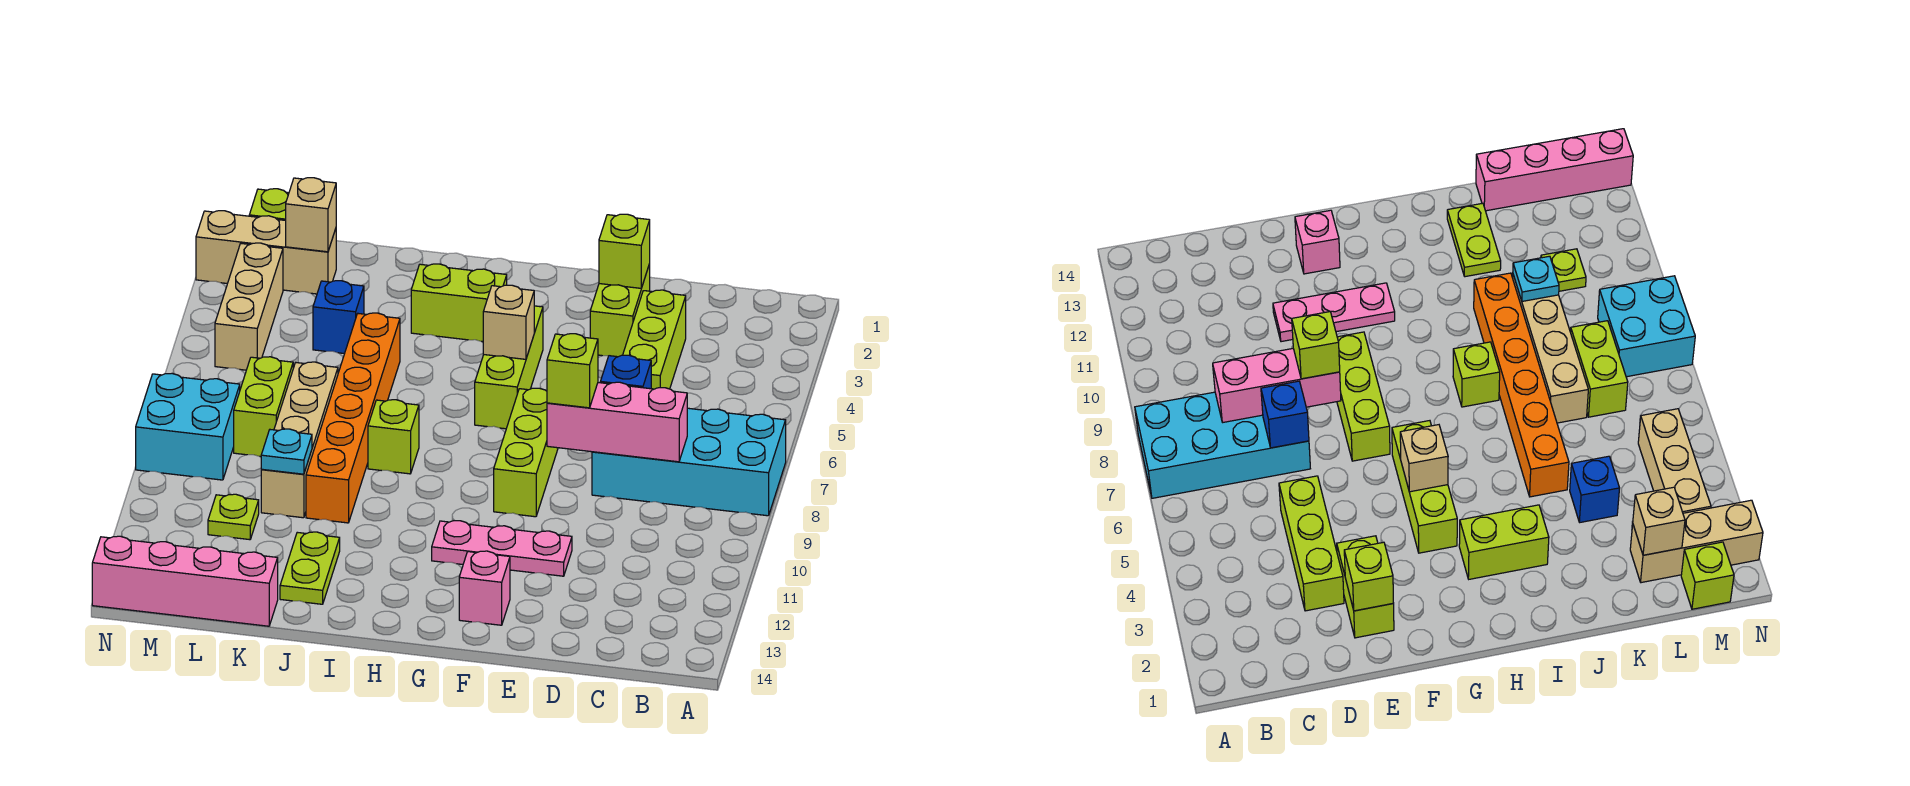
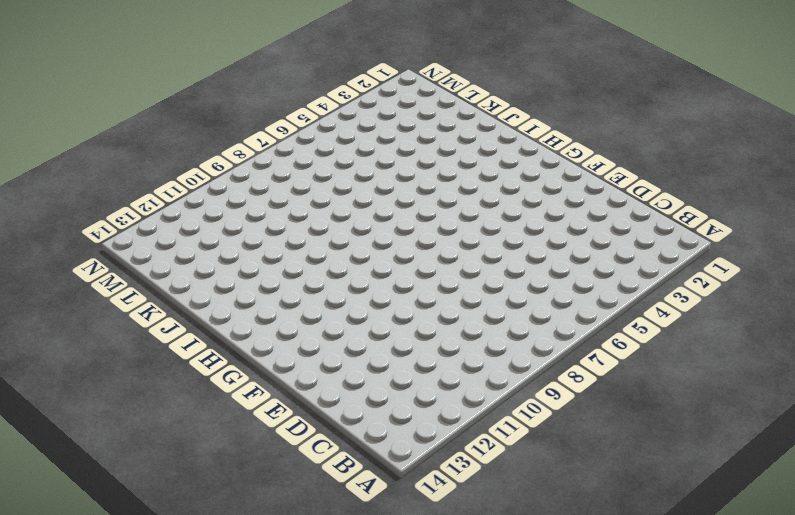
none -> cyan 2x4 brick [592,408,786,516]
none -> lime 1x3 brick [623,290,686,389]
none -> lime 1x2 brick [590,264,650,357]

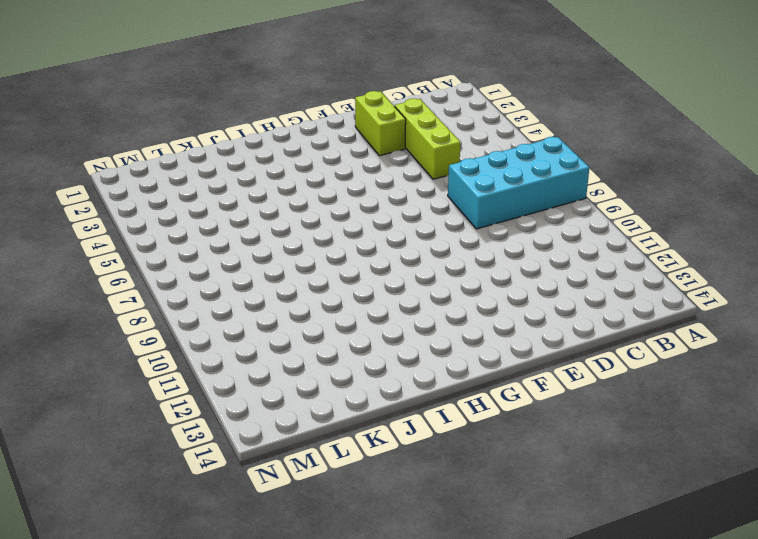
none -> pink 1x3 plate [432,521,572,576]
none -> lime 1x3 brick [494,388,558,517]
none -> pink 1x1 brick [459,551,510,625]

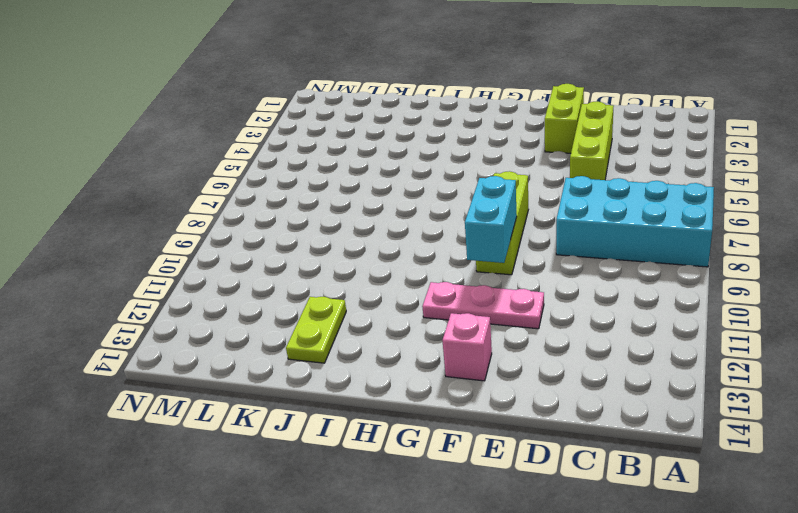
cyan 1x2 brick [465,176,517,263] -> none
none -> lime 1x3 brick [475,306,543,429]
none -> lime 1x2 brick [411,264,507,342]
none -> lime 1x1 brick [368,400,419,474]

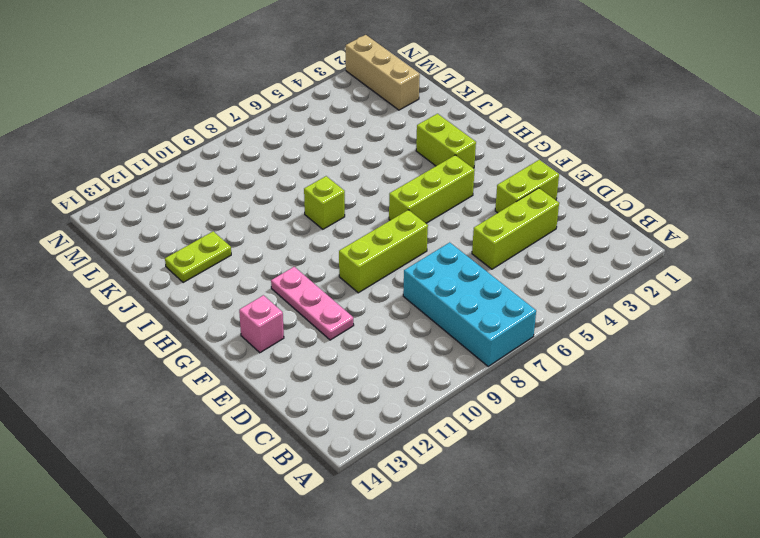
none -> orange 1x6 brick [306,313,400,523]
none -> blue 1x1 brick [313,281,364,354]
none -> tan 1x4 brick [261,362,338,518]

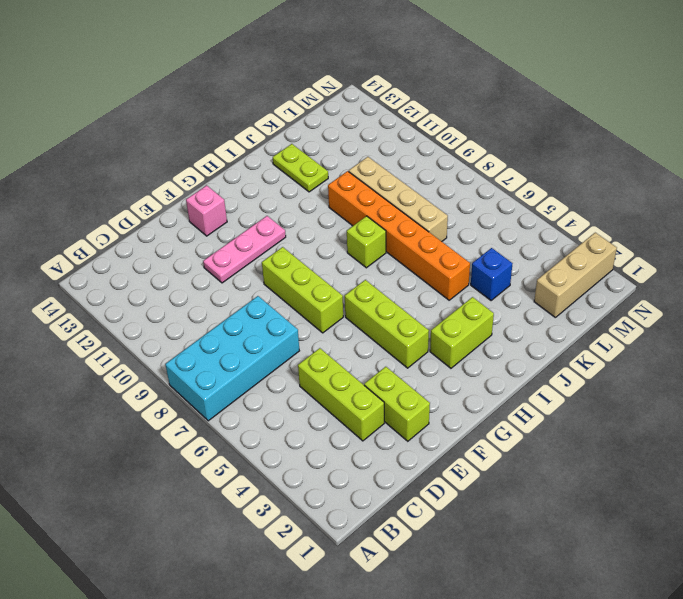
none -> pink 1x4 brick [92,536,278,626]
none -> lime 1x2 brick [234,357,293,456]
none -> lime 1x1 plate [208,494,259,540]

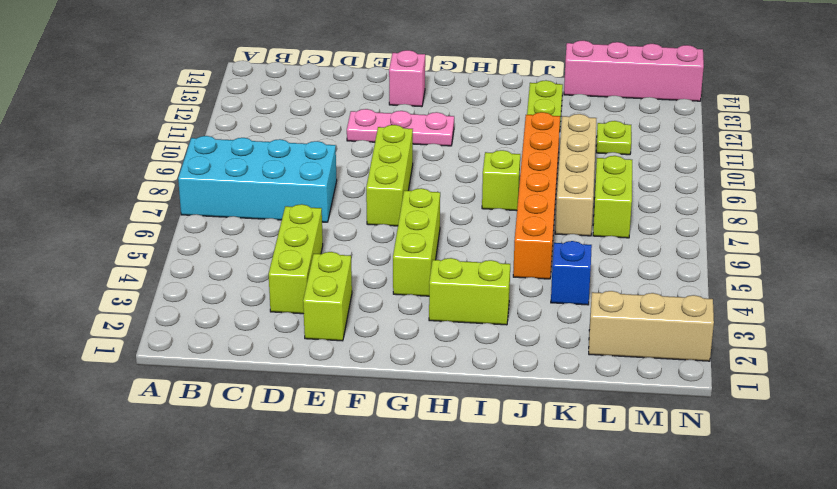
none -> lime 1x1 brick [249,189,289,220]
none -> tan 1x3 brick [215,243,283,370]
none -> cyan 2x2 brick [136,374,240,480]

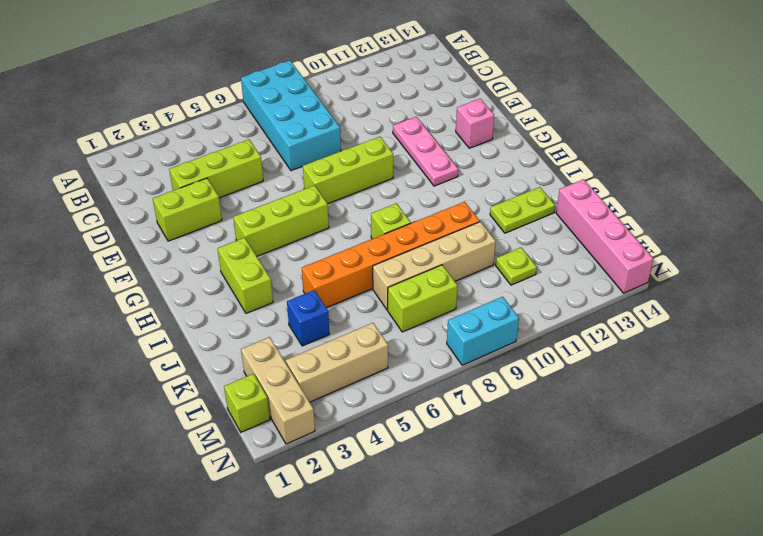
cyan 1x2 brick [447,297,519,365] -> cyan 2x2 brick [136,374,240,480]
none -> pink 1x3 brick [547,382,687,462]
none -> blue 1x1 brick [600,355,651,389]
none -> lime 1x1 brick [599,214,650,288]

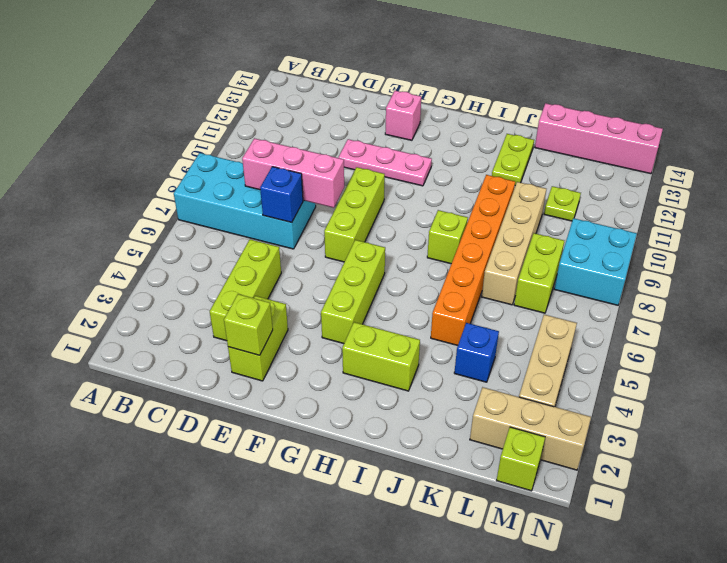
none -> tan 1x1 brick [483,285,534,359]
none -> cyan 1x1 plate [261,429,312,474]
none -> tan 1x1 brick [286,178,336,252]

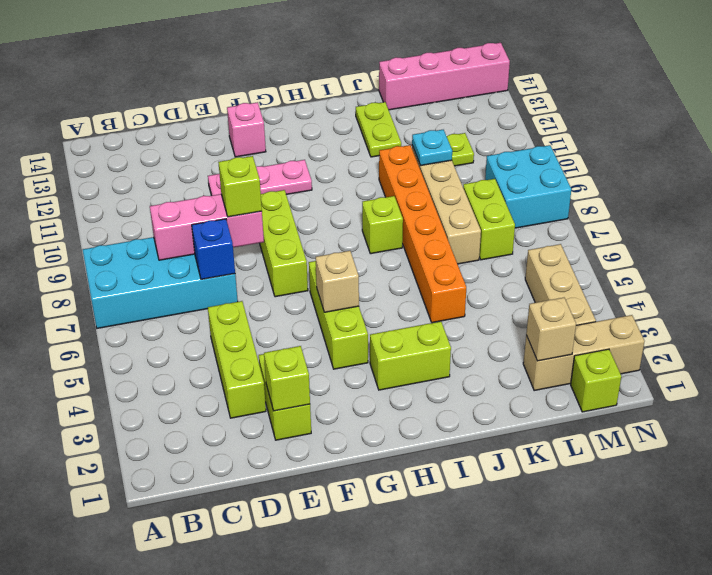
none -> blue 1x1 brick [313,281,364,354]

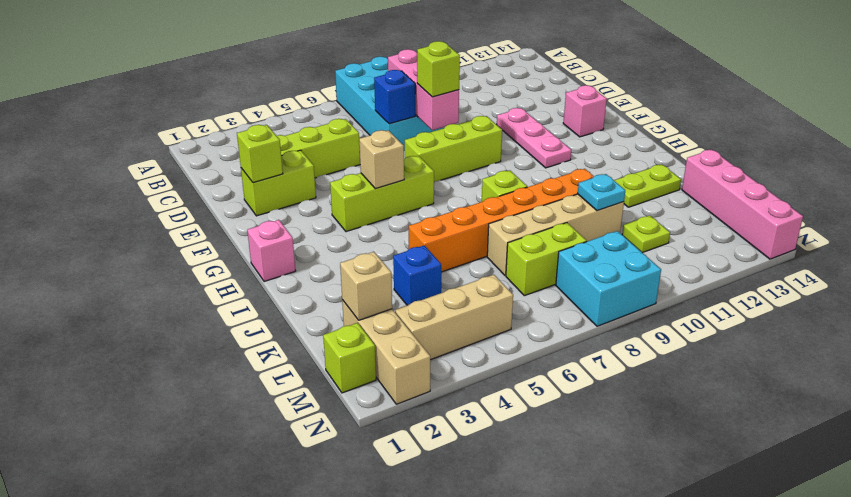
pink 1x1 brick [247,220,296,282] -> none
none -> lime 1x2 brick [411,264,507,342]

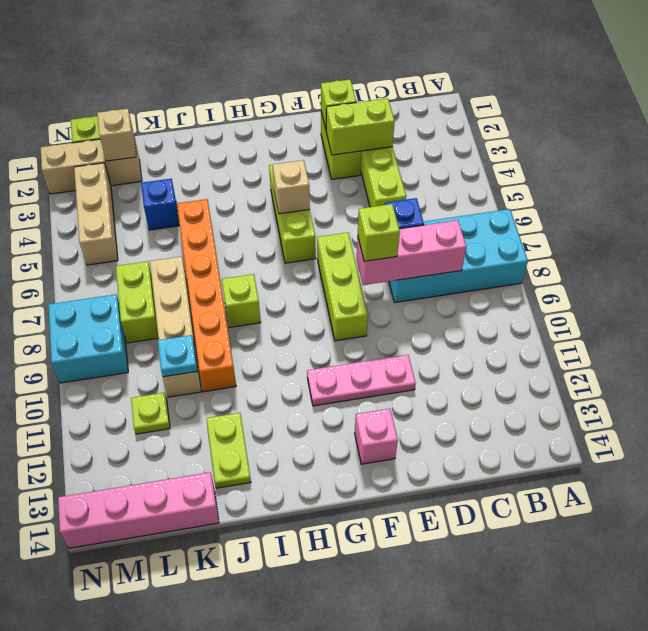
lime 1x2 brick [326,98,395,155] -> lime 1x2 brick moved to [411,264,507,342]

